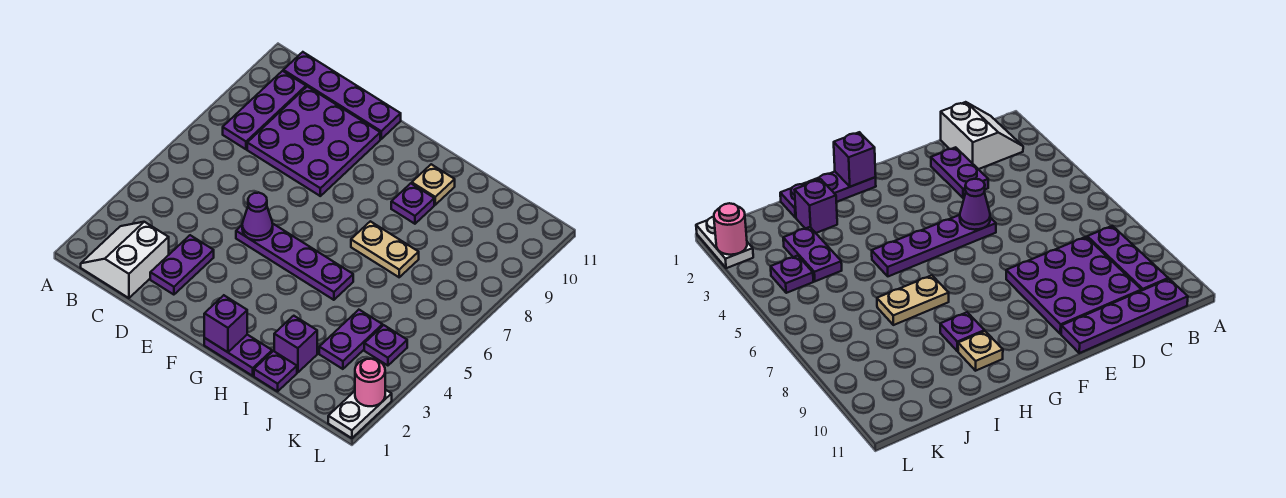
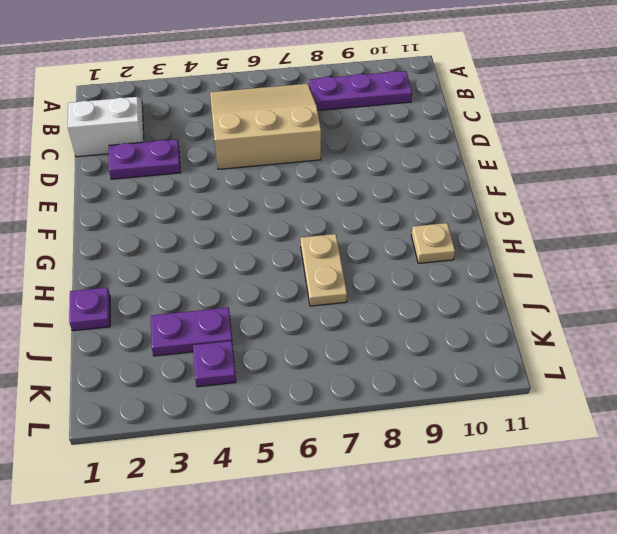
tan 3x3 slope [210,84,321,169] -> none
none -> purple 1x4 plate [283,52,401,139]
none -> purple 3x3 plate [247,86,380,196]
none -> purple 1x4 plate [236,224,353,300]

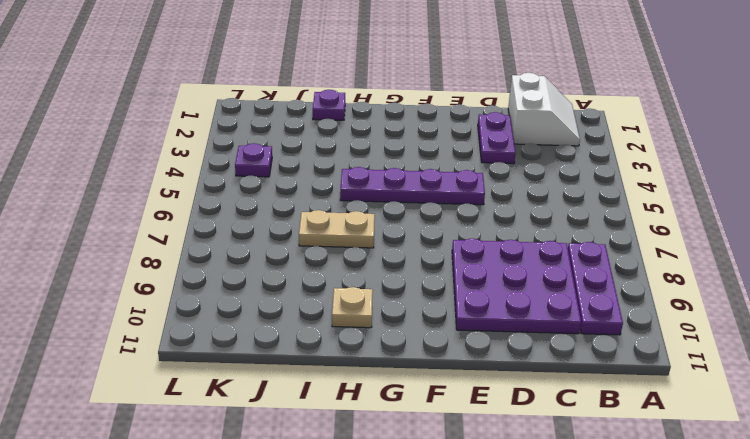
none -> purple 1x4 plate [283,52,401,139]
none -> purple 1x2 plate [204,335,272,376]
none -> purple 1x1 plate [391,183,434,224]

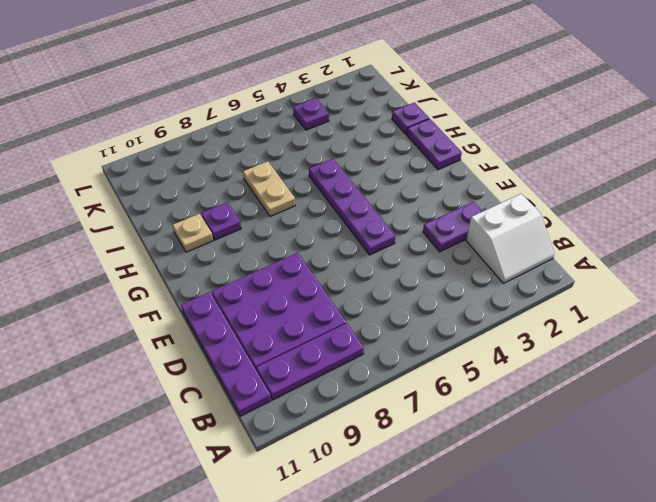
none -> purple 1x1 brick [274,316,317,372]
none -> purple 1x2 plate [319,310,383,369]
none -> white 1x2 plate [328,390,392,438]

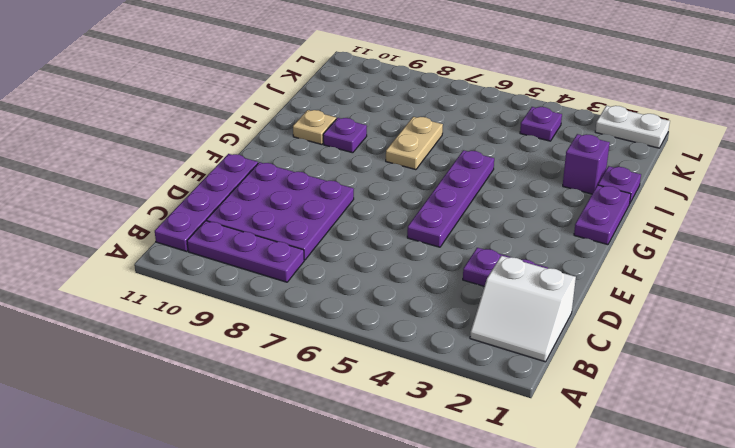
none -> purple 1x2 plate [319,310,383,369]
none -> purple 1x1 cone [242,193,273,240]
none -> purple 1x1 brick [204,295,247,352]

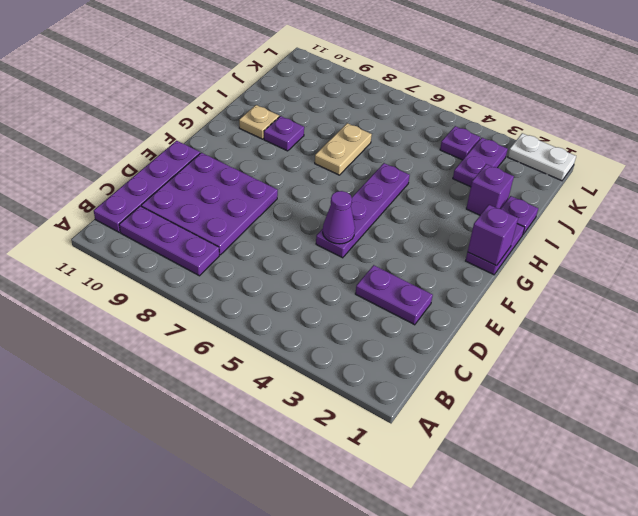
purple 1x2 plate [453,138,508,187] -> purple 1x2 plate turned to [319,310,383,369]
none -> white 2x2 slope [81,222,169,298]
none -> pink 1x1 round brick [355,359,385,406]

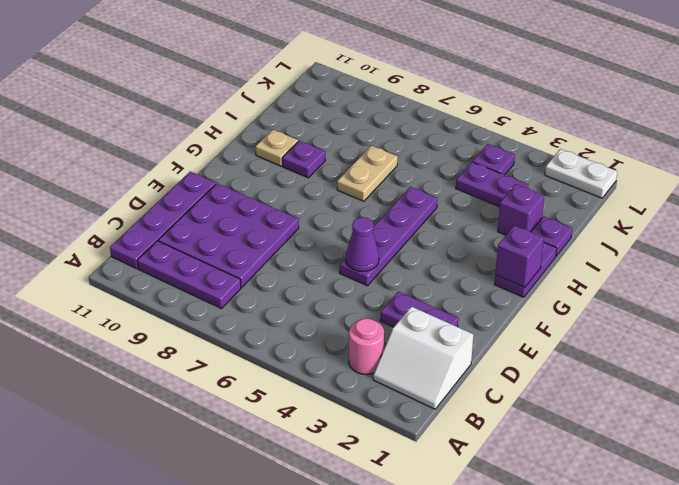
pink 1x1 round brick [349,318,384,375] -> pink 1x1 round brick moved to [355,359,385,406]

